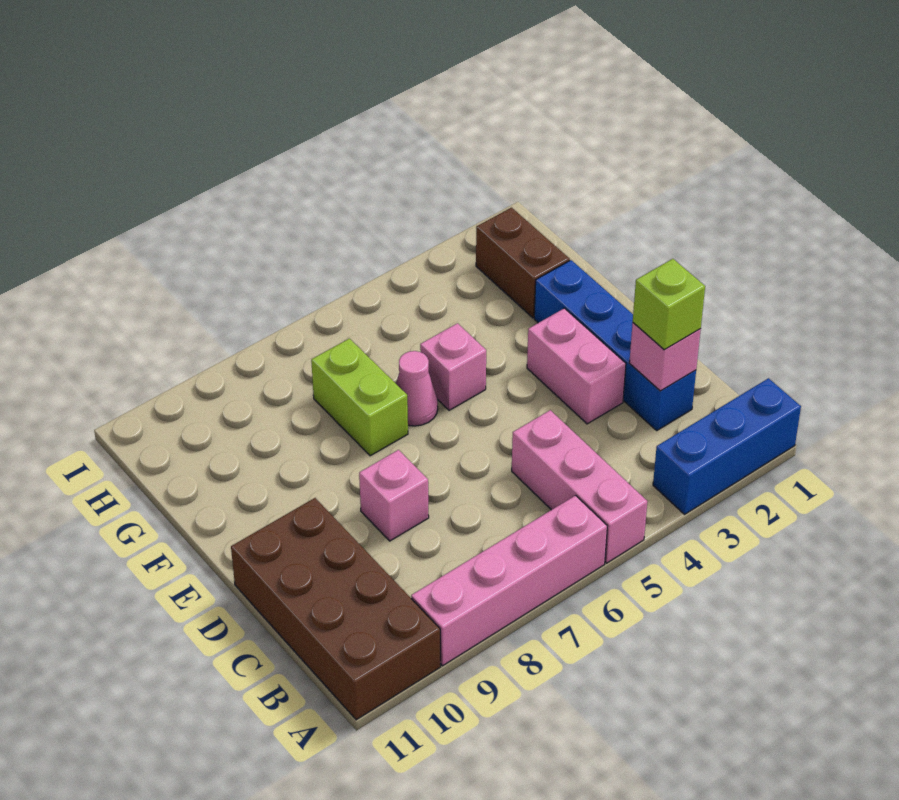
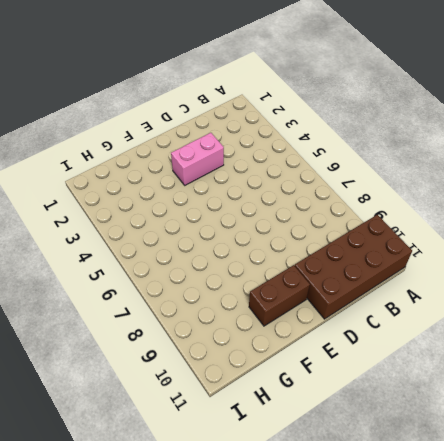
brown 1x2 brick [249,265,310,326] -> brown 1x2 brick moved to [476,208,570,318]
none -> blue 1x3 brick [653,378,801,514]
none -> pink 1x3 brick [512,410,647,563]
none -> pink 1x4 brick [411,495,607,666]

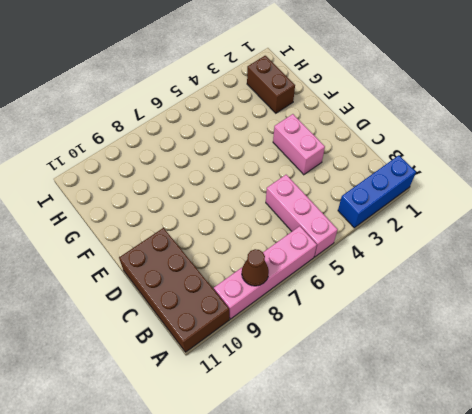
brown 1x1 cone [242,249,269,286] -> none
none -> blue 1x4 brick [534,260,696,430]
none -> pink 1x1 brick [359,450,429,541]
none -> pink 1x1 brick [420,323,486,410]

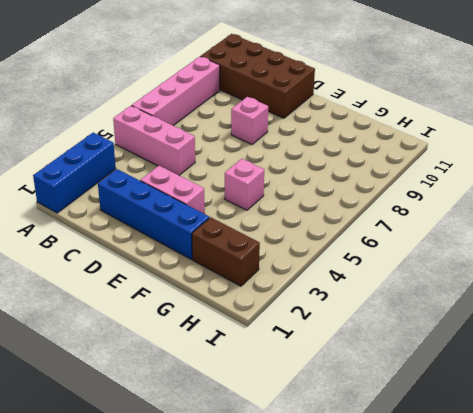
none -> pink 1x1 cone [396,351,438,426]
none -> lime 1x2 brick [311,339,408,456]
none -> pink 1x1 brick [629,323,701,391]

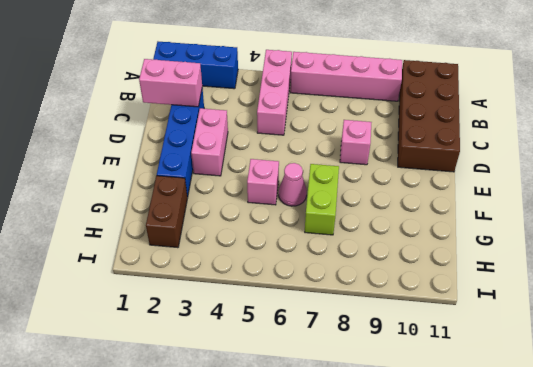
pink 1x2 brick [139,59,202,107] -> pink 1x1 brick [629,323,701,391]
none -> lime 1x1 brick [633,259,705,350]

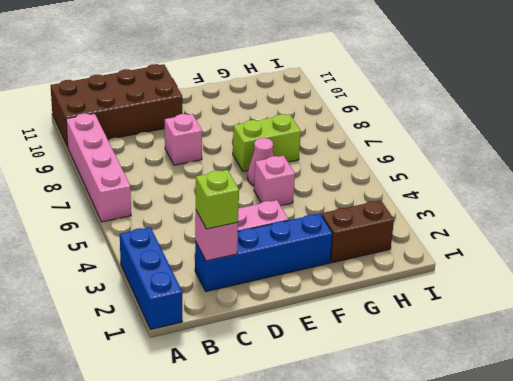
none -> pink 1x3 brick [512,410,647,563]

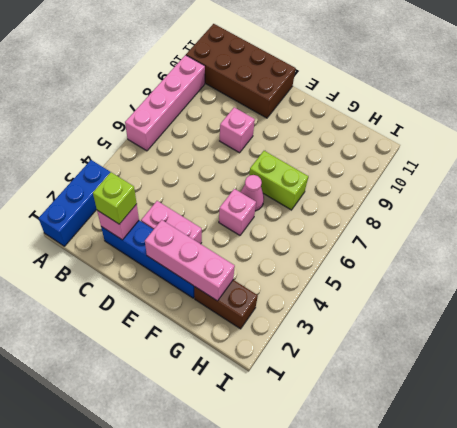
pink 1x3 brick [145,220,235,301] -> pink 1x3 brick moved to [512,410,647,563]

